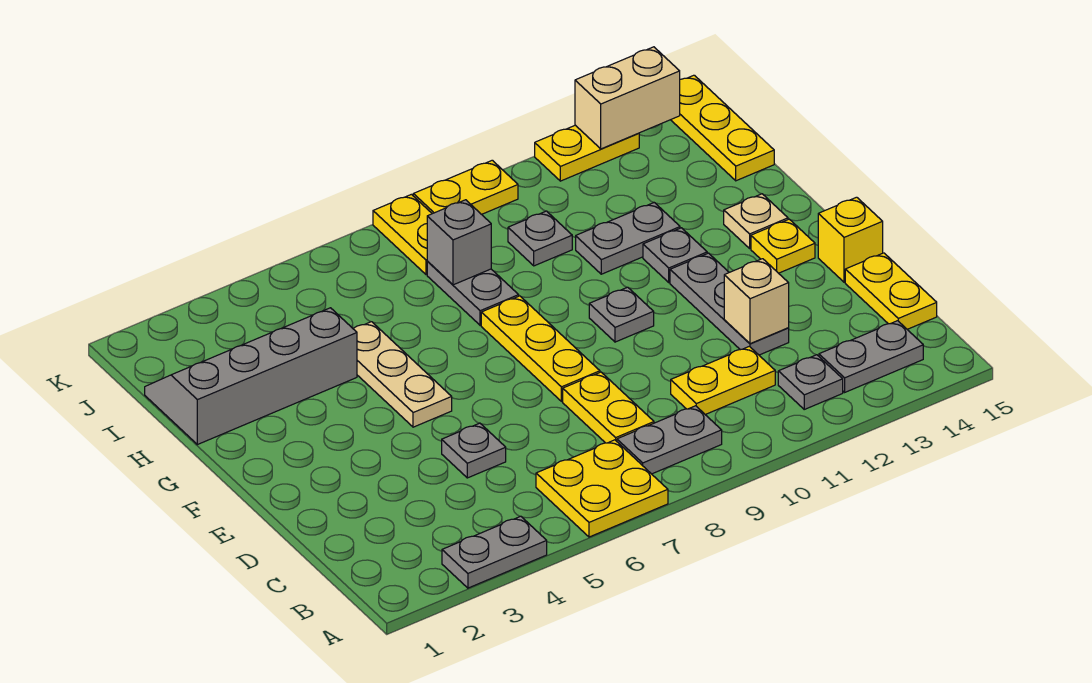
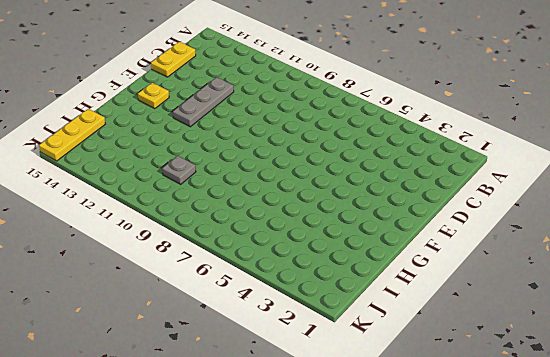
none -> grey 1x2 plate [442,516,547,588]
none -> yellow 2x2 plate [536,440,668,537]
none -> grey 1x2 plate [617,406,722,474]

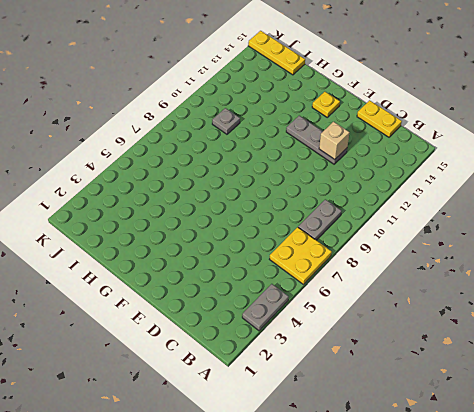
none -> grey 1x1 plate [778,355,843,409]
none -> grey 1x2 plate [819,321,923,392]
none -> yellow 1x2 plate [563,372,654,443]

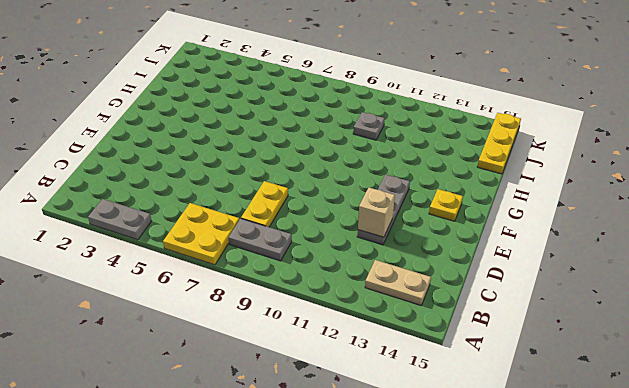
tan 1x2 plate [365,260,431,305] -> grey 1x2 plate [819,321,923,392]
none -> grey 1x1 plate [778,355,843,409]
none -> yellow 1x2 plate [671,346,775,415]
none -> yellow 1x2 plate [845,253,937,329]

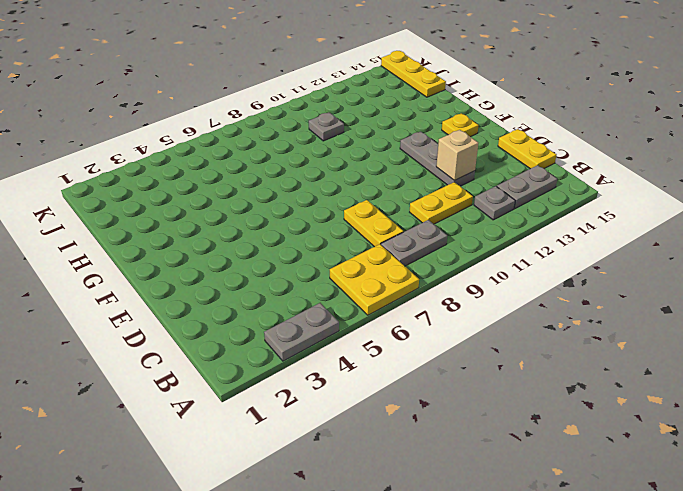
none -> grey 1x1 plate [442,423,506,478]
none -> yellow 1x3 plate [481,296,600,401]
none -> yellow 1x1 brick [818,197,883,282]

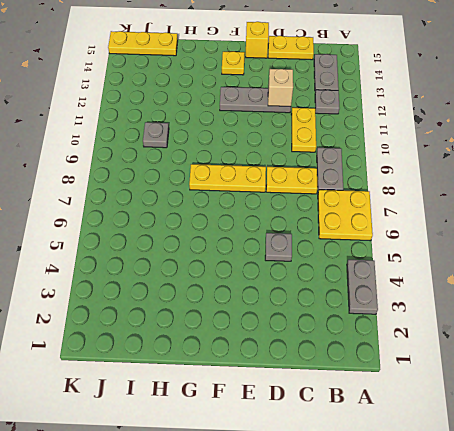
none -> tan 1x3 plate [353,322,452,427]
none -> grey 1x1 plate [589,287,654,342]
none -> grey 1x1 plate [643,228,707,282]

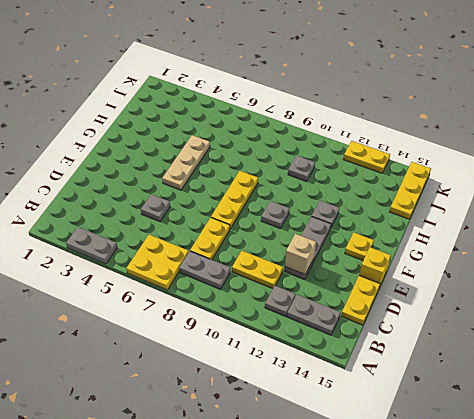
none -> tan 1x1 plate [724,194,788,248]
none -> grey 2x4 slope [145,308,357,445]
none -> grey 1x2 plate [427,262,519,325]

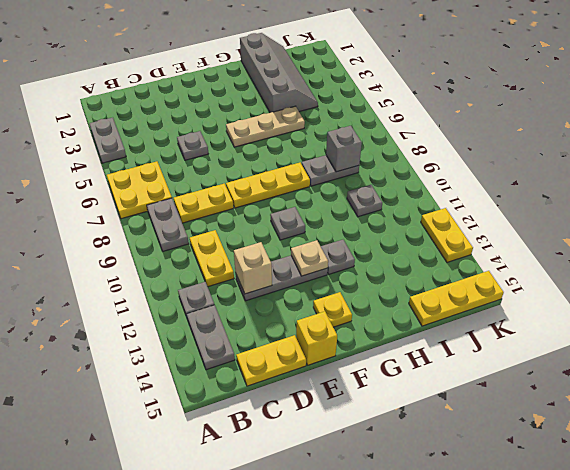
tan 1x1 plate [291,240,328,276] -> tan 1x1 plate moved to [724,194,788,248]
none -> grey 1x2 plate [576,203,680,274]
none -> yellow 1x2 plate [373,194,432,275]
none -> yellow 1x2 plate [413,160,518,214]

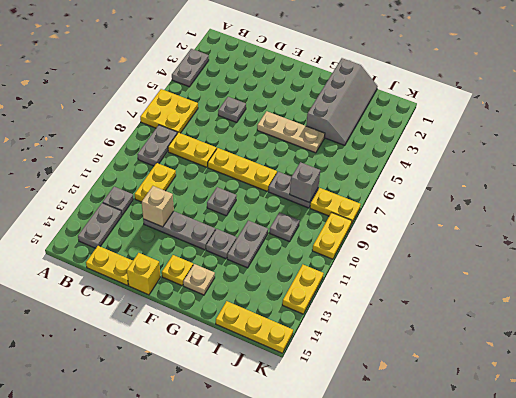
none -> tan 1x2 brick [575,47,680,149]

